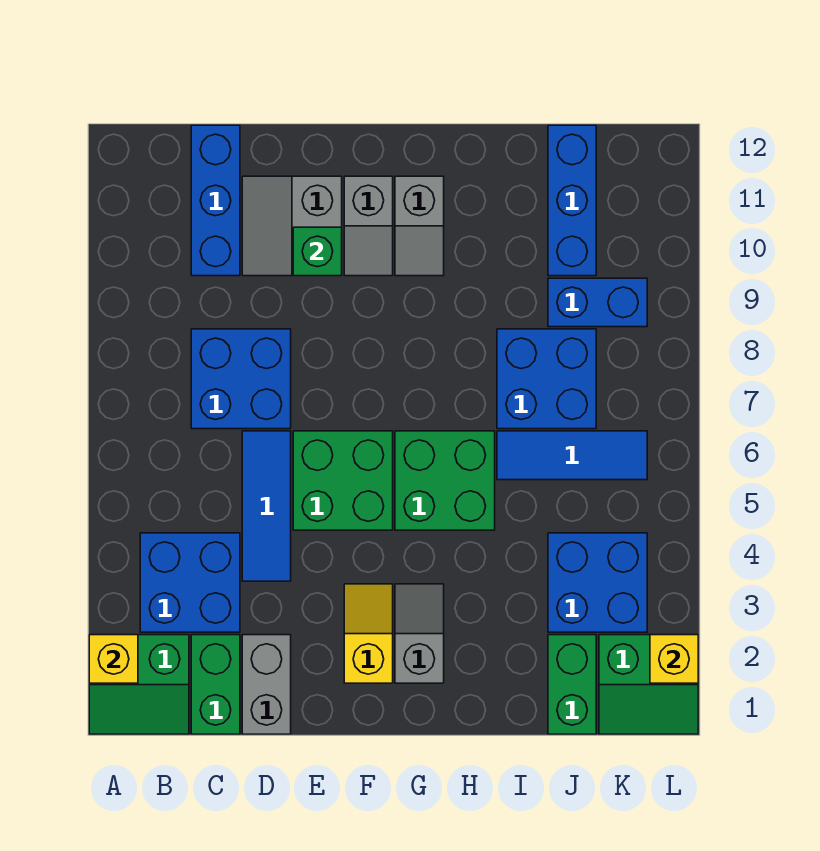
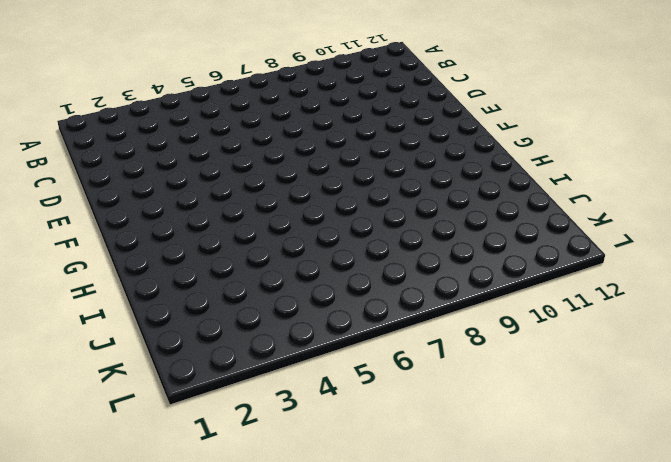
none -> green 2x2 slope [89,635,189,734]
none -> blue 2x2 brick [140,533,240,632]
none -> green 1x2 brick [191,635,240,734]

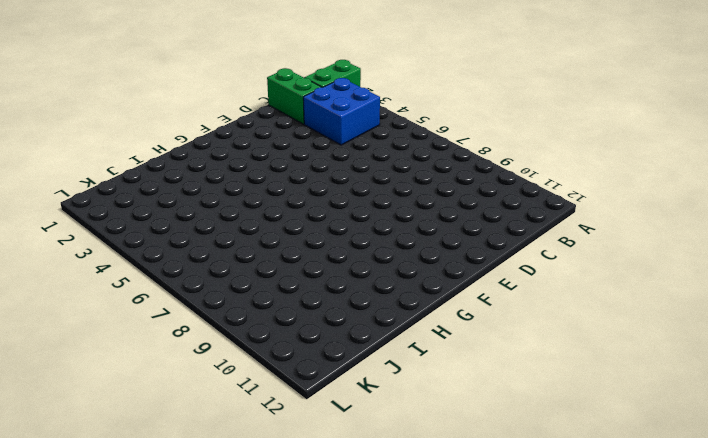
none -> blue 2x2 brick [191,329,291,429]
none -> blue 1x3 brick [191,125,240,276]
none -> grey 1x2 brick [242,635,291,734]

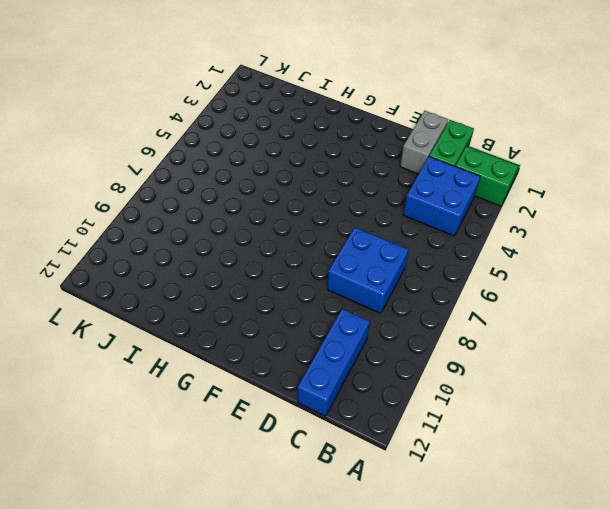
none -> blue 1x3 tile [242,431,291,581]
none -> grey 2x2 slope [242,176,342,276]
none -> green 2x2 brick [293,431,393,530]

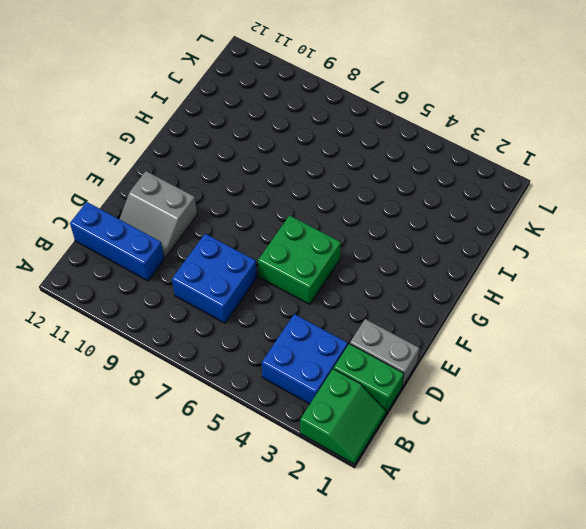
none -> blue 1x3 tile [242,431,291,581]
none -> yellow 1x2 slope [344,584,393,683]
none -> grey 1x2 slope [344,176,393,276]

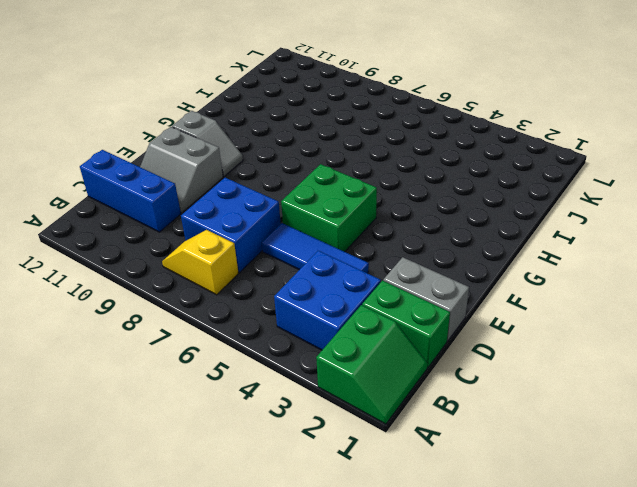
yellow 1x2 slope [162,230,238,295] -> yellow 1x2 slope moved to [344,584,393,683]
none -> grey 1x2 slope [395,584,444,683]
none -> green 2x2 brick [395,431,495,530]
none -> grey 1x2 slope [395,176,444,276]

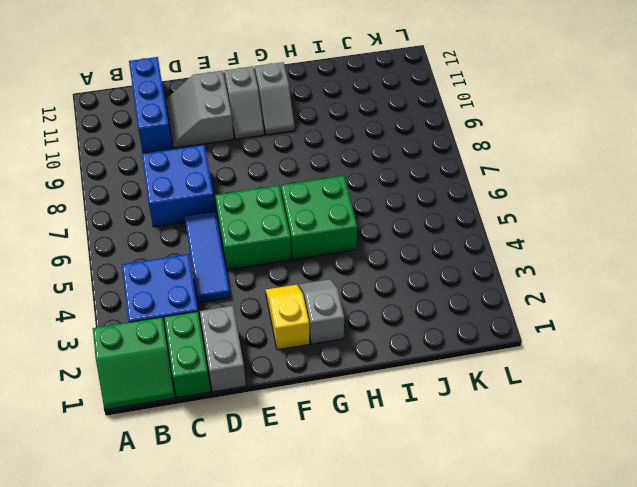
none -> blue 1x3 tile [497,431,647,480]
none -> blue 2x2 brick [497,329,596,429]
none -> green 1x2 brick [548,635,596,734]

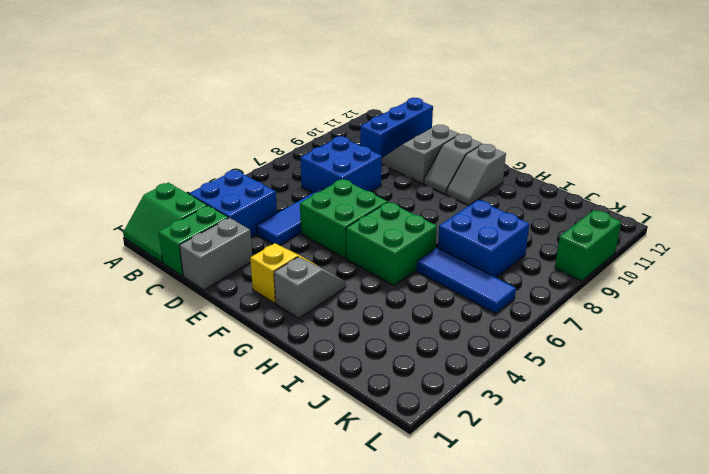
green 1x2 brick [555,210,621,281] -> green 1x2 brick moved to [548,635,596,734]
none -> blue 2x2 brick [548,533,647,632]
none -> blue 1x2 brick [548,278,647,327]
none -> blue 1x3 brick [548,125,596,276]

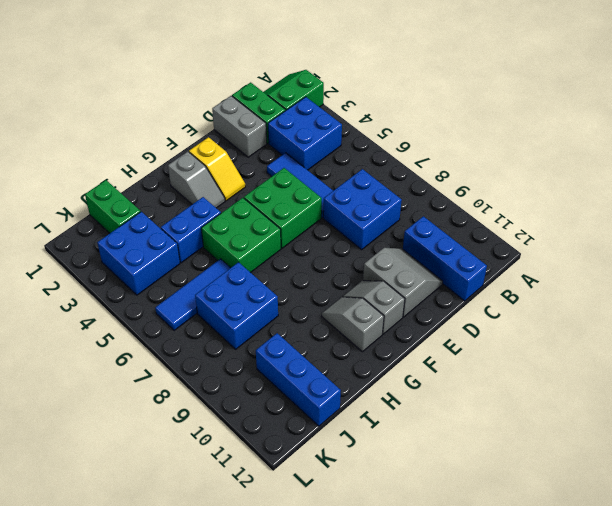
blue 1x2 brick [161,197,221,263] -> blue 1x2 brick moved to [548,278,647,327]
none -> green 2x2 slope [599,635,698,734]
none -> yellow 1x1 brick [89,635,138,683]
none -> green 1x1 brick [293,227,342,276]

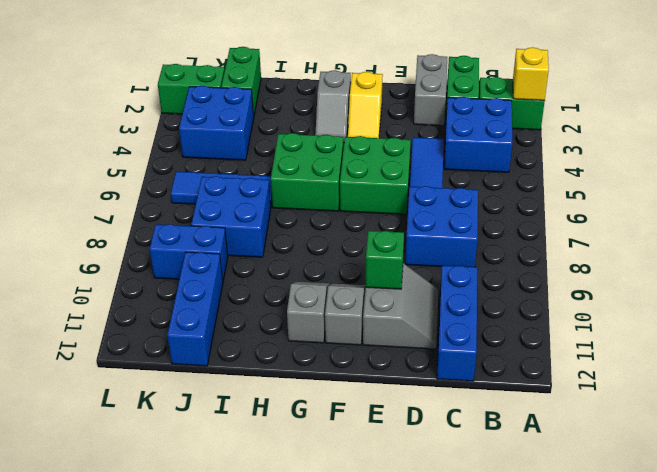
none -> yellow 1x1 brick [650,635,698,683]

